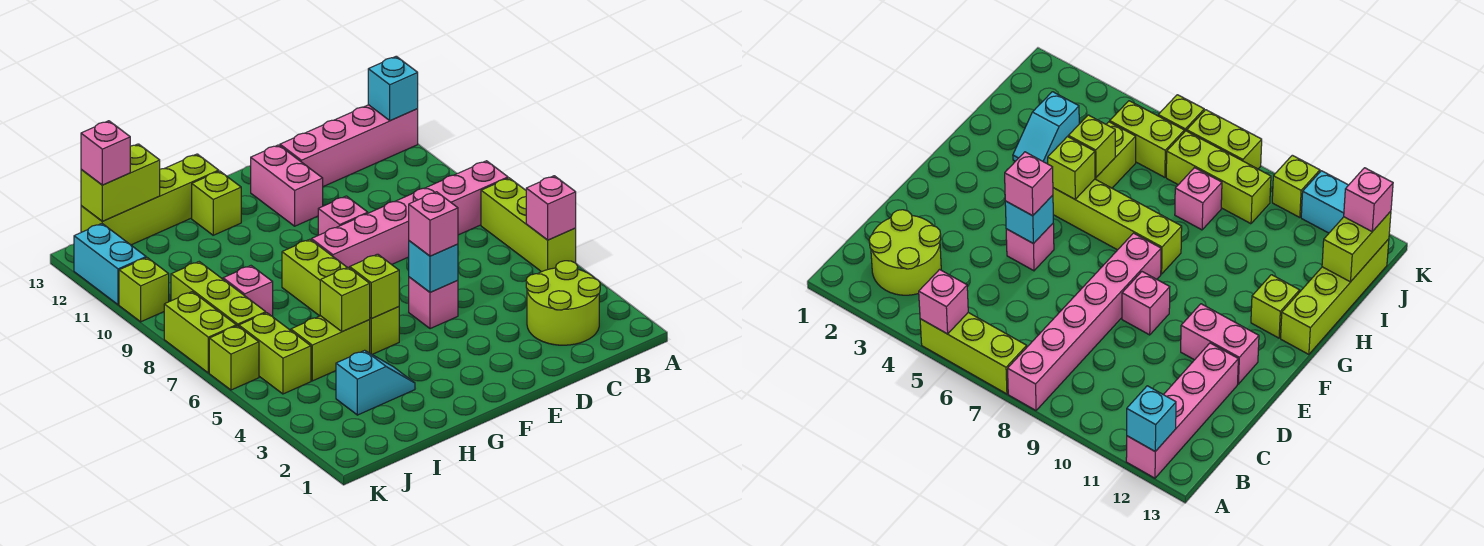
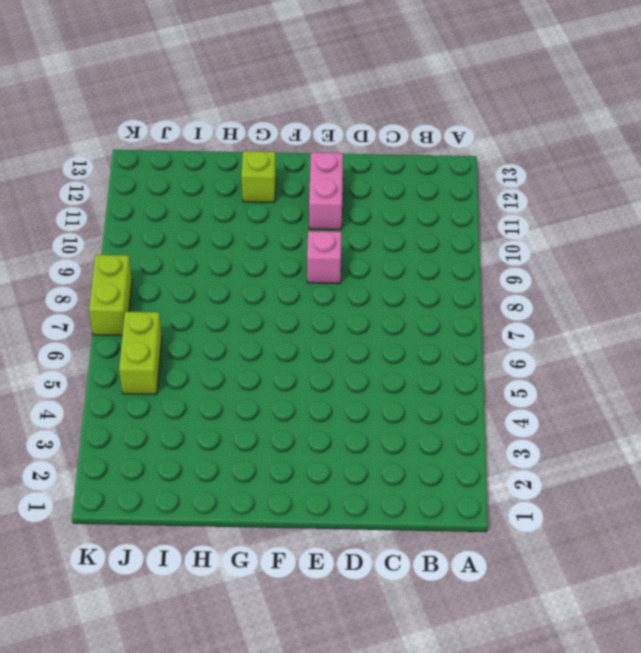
none -> lime 1x3 brick [481,178,576,272]
none -> pink 1x6 brick [311,161,508,268]
none -> pink 1x4 brick [280,105,418,187]

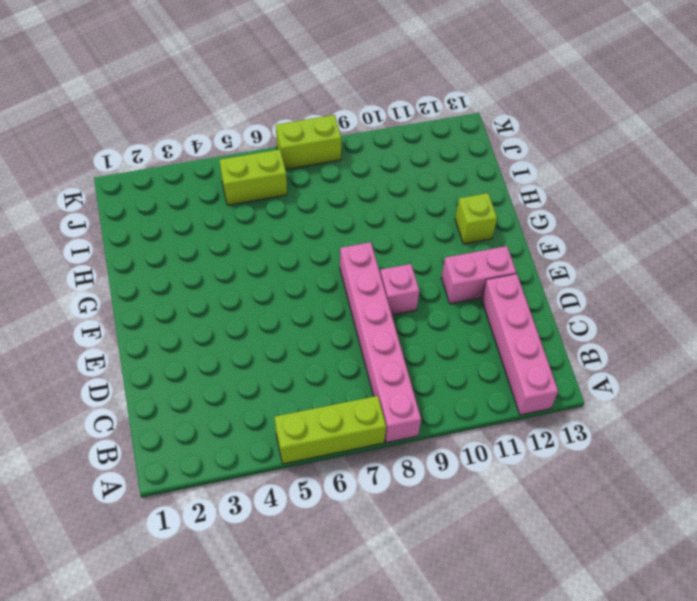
none -> lime 2x2 round brick [526,261,600,345]
none -> pink 1x1 brick [409,277,458,329]
none -> lime 1x4 brick [282,239,399,355]

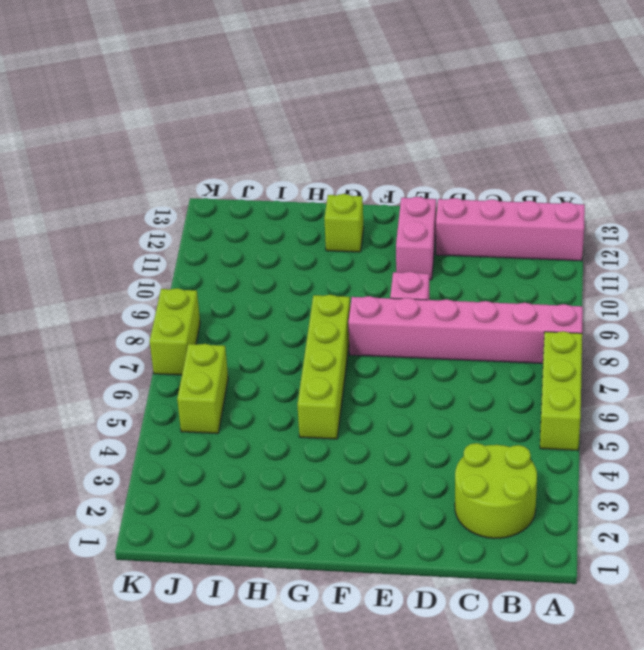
none -> pink 1x1 brick [409,277,458,329]
none -> lime 1x4 brick [81,154,219,245]
none -> cyan 1x2 slope [336,350,415,415]

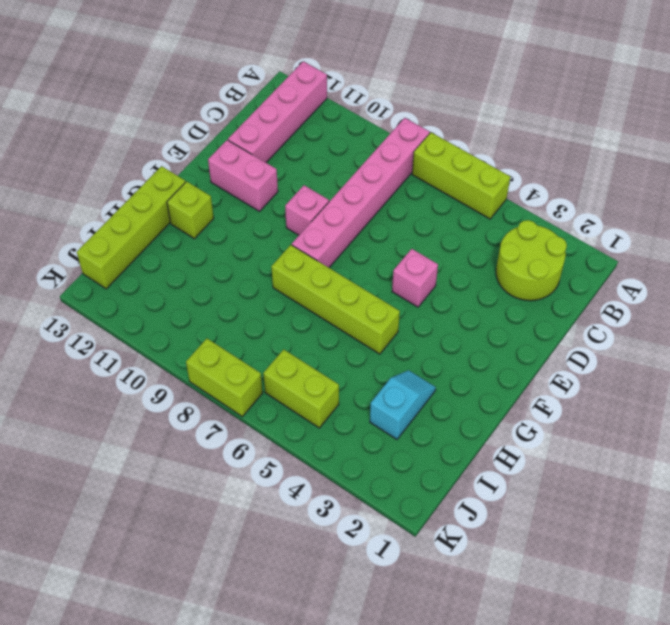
none -> lime 1x2 brick [291,316,370,381]
none -> pink 1x1 brick [223,266,273,317]
none -> lime 1x3 brick [171,262,266,326]

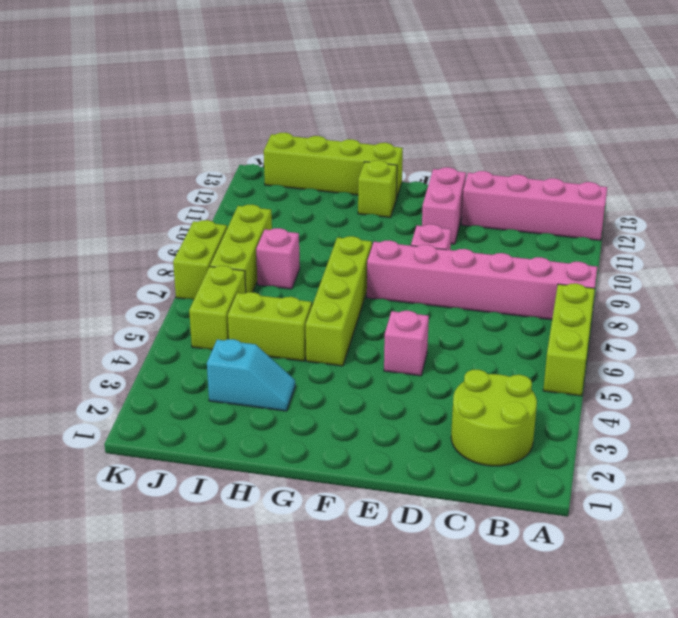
none -> lime 1x1 brick [209,326,259,390]
none -> lime 1x1 brick [119,258,169,322]
none -> cyan 1x2 brick [74,224,146,305]

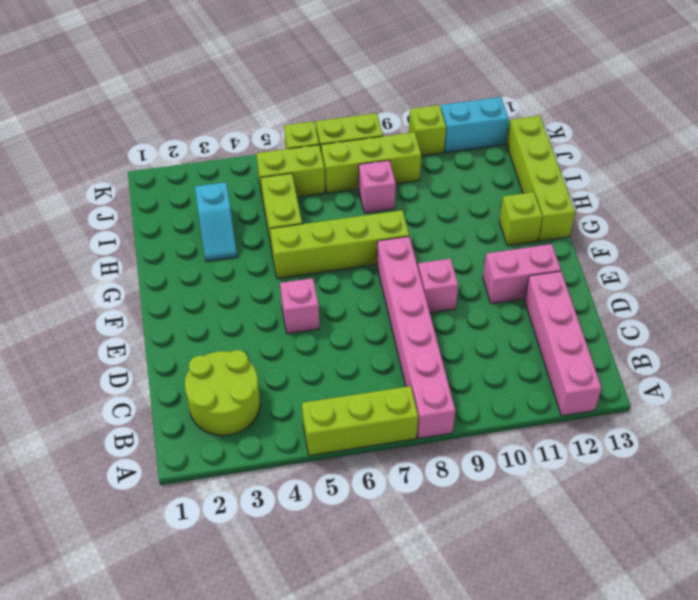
none -> pink 1x1 brick [526,176,576,240]
none -> cyan 1x1 brick [368,56,418,120]
none -> cyan 1x1 brick [409,241,458,292]

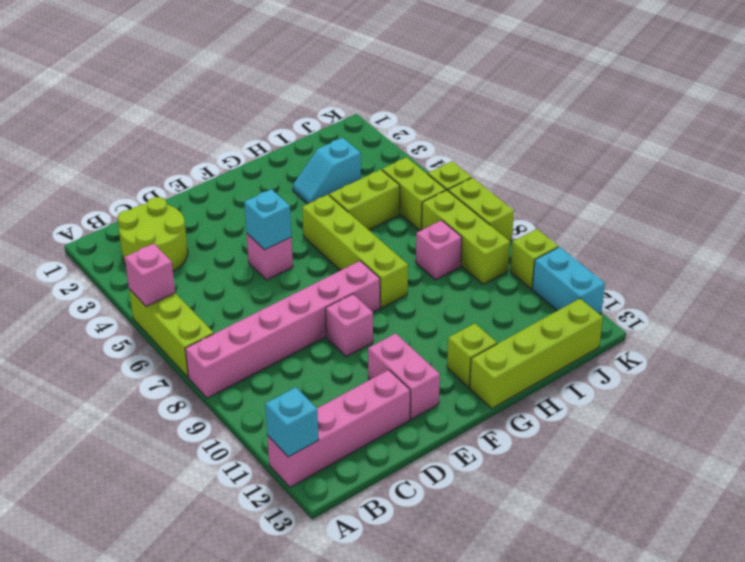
none -> lime 1x1 brick [350,254,399,319]
none -> lime 1x1 brick [320,267,370,332]
none -> lime 1x2 brick [81,144,160,221]

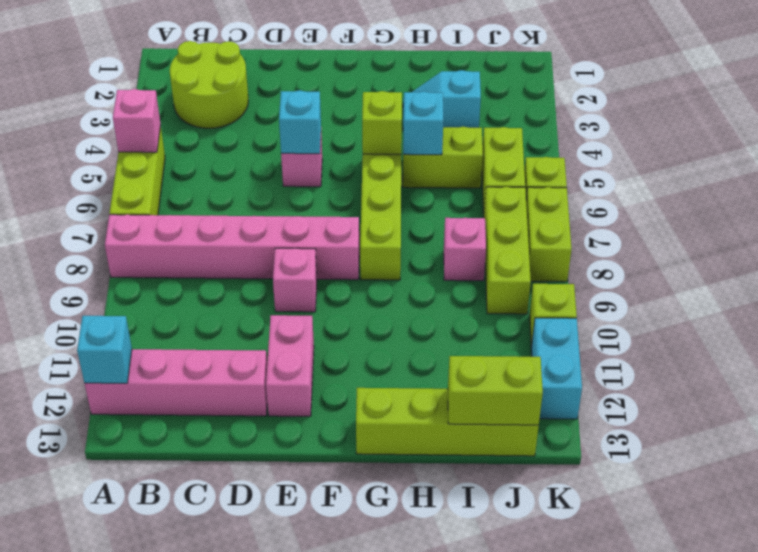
cyan 1x1 brick [403,91,443,155] -> lime 1x1 brick [320,267,370,332]
none -> lime 1x1 brick [192,171,241,235]
none -> pink 1x1 brick [409,192,458,256]
none -> pink 1x1 brick [81,121,130,185]

